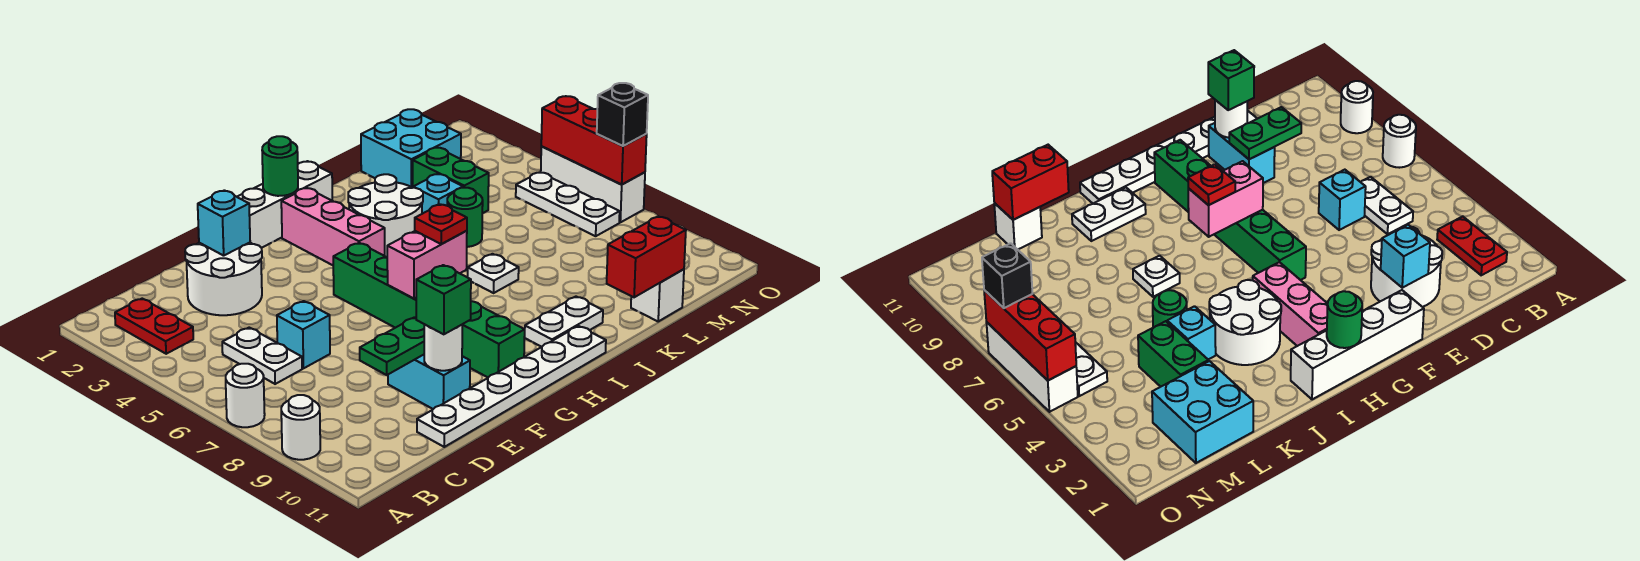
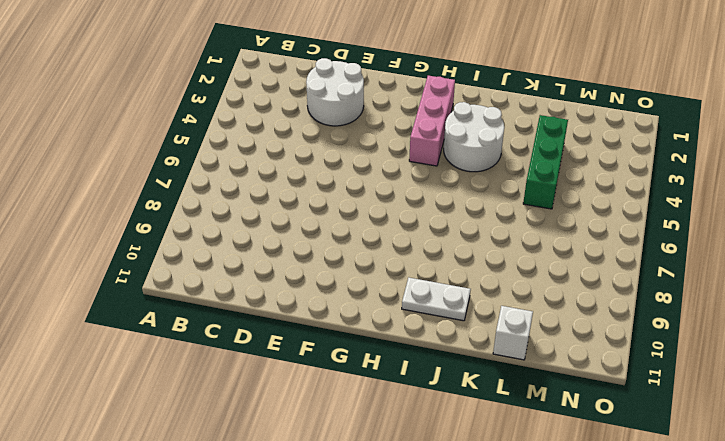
green 1x3 brick [523,115,568,209] -> green 1x2 brick [413,148,489,213]
none -> white 1x1 round brick [226,364,265,427]
none -> white 1x1 round brick [281,395,320,460]
none -> red 1x2 plate [115,299,193,354]
none -> white 1x2 plate [222,328,302,384]

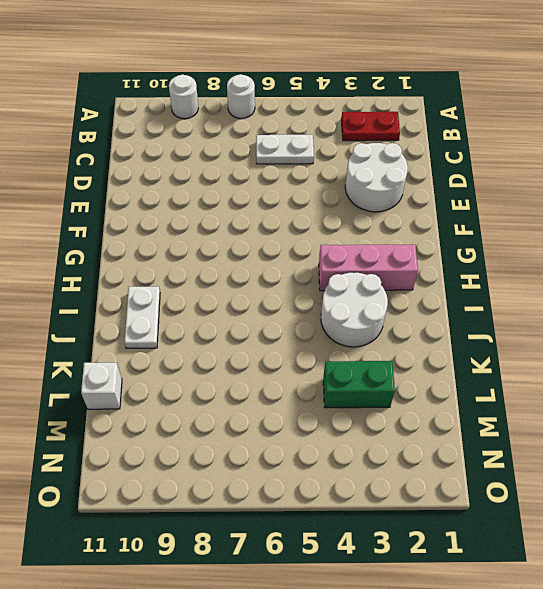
none -> cyan 1x1 brick [277,301,330,368]
none -> white 1x6 plate [417,326,606,447]
none -> cyan 1x2 brick [388,355,470,409]
none -> white 1x4 brick [237,161,332,248]

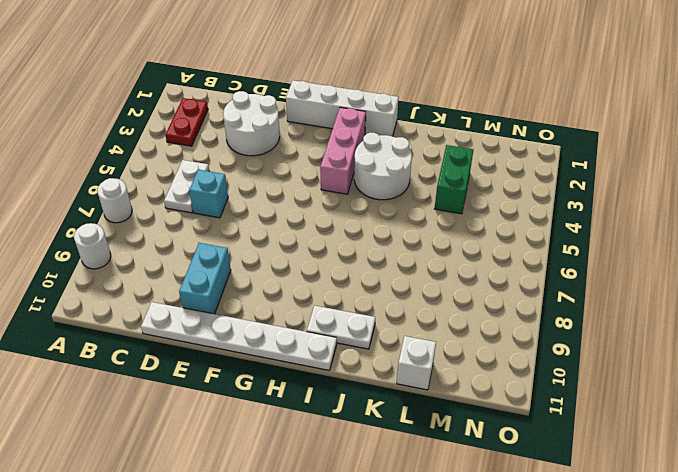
none -> green 1x6 brick [333,243,525,377]
none -> white 1x1 plate [468,254,519,293]
none -> cyan 1x1 brick [413,174,463,214]
none -> green 1x1 round brick [447,188,483,247]

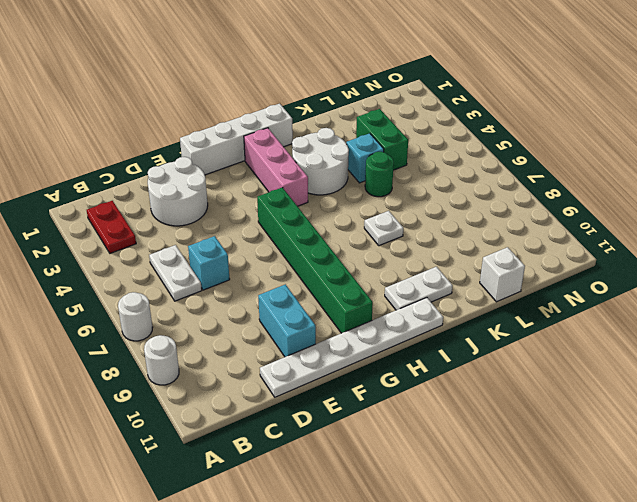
none -> cyan 2x2 brick [361,109,461,188]
none -> white 1x3 plate [516,172,620,236]
none -> white 1x3 brick [541,147,645,222]
none -> green 1x2 plate [360,317,424,375]

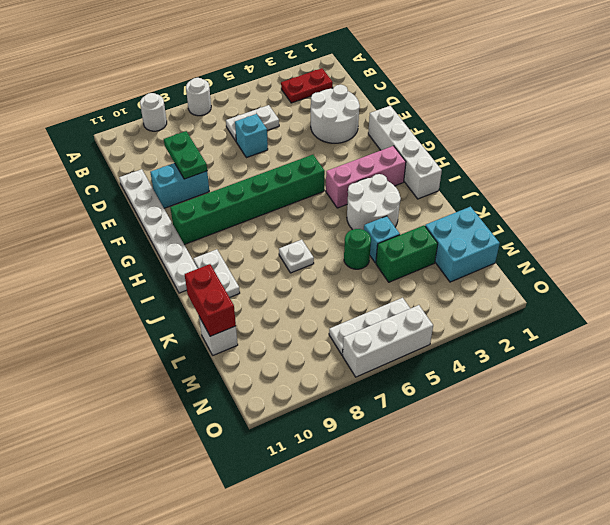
none -> cyan 1x1 brick [198,190,250,256]
none -> white 1x1 round brick [424,324,462,371]
none -> pink 1x2 brick [387,231,467,298]
none -> green 1x1 round brick [262,136,298,196]

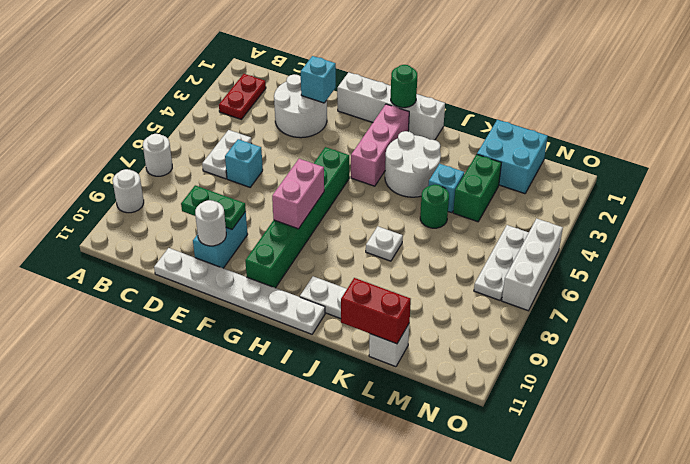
pink 1x2 brick [272,159,324,229] -> pink 1x2 brick turned to [387,231,467,298]
none -> red 1x3 brick [541,96,647,185]
none -> green 1x1 brick [416,265,471,334]
none -> red 1x1 plate [415,204,467,244]
none -> black 1x1 brick [597,83,648,146]

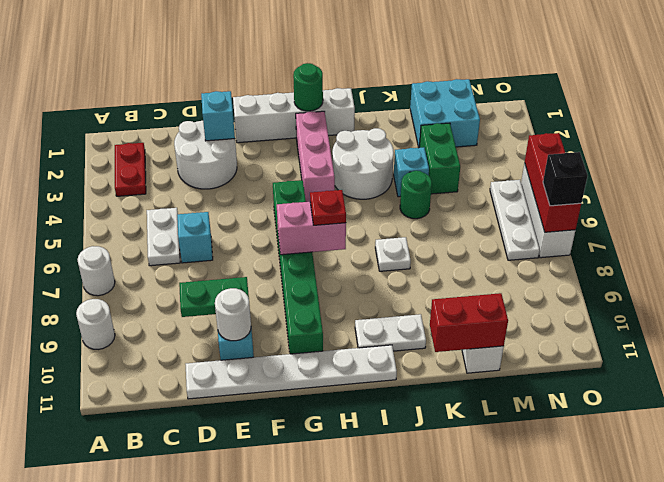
none -> green 1x1 brick [416,265,471,334]

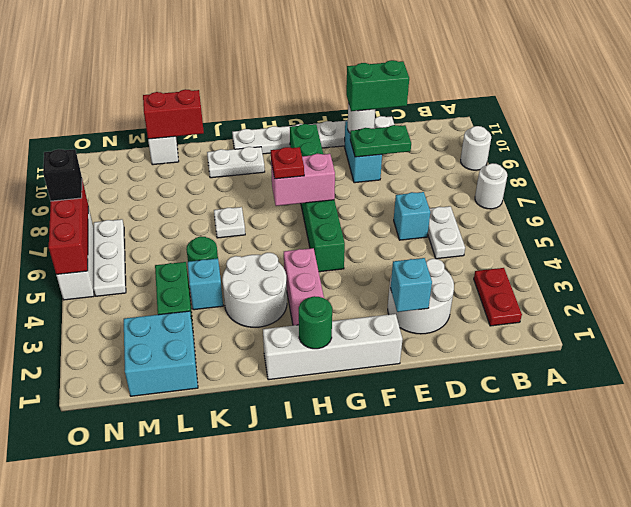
green 1x2 brick [346,60,409,111] -> green 1x1 brick [416,265,471,334]

